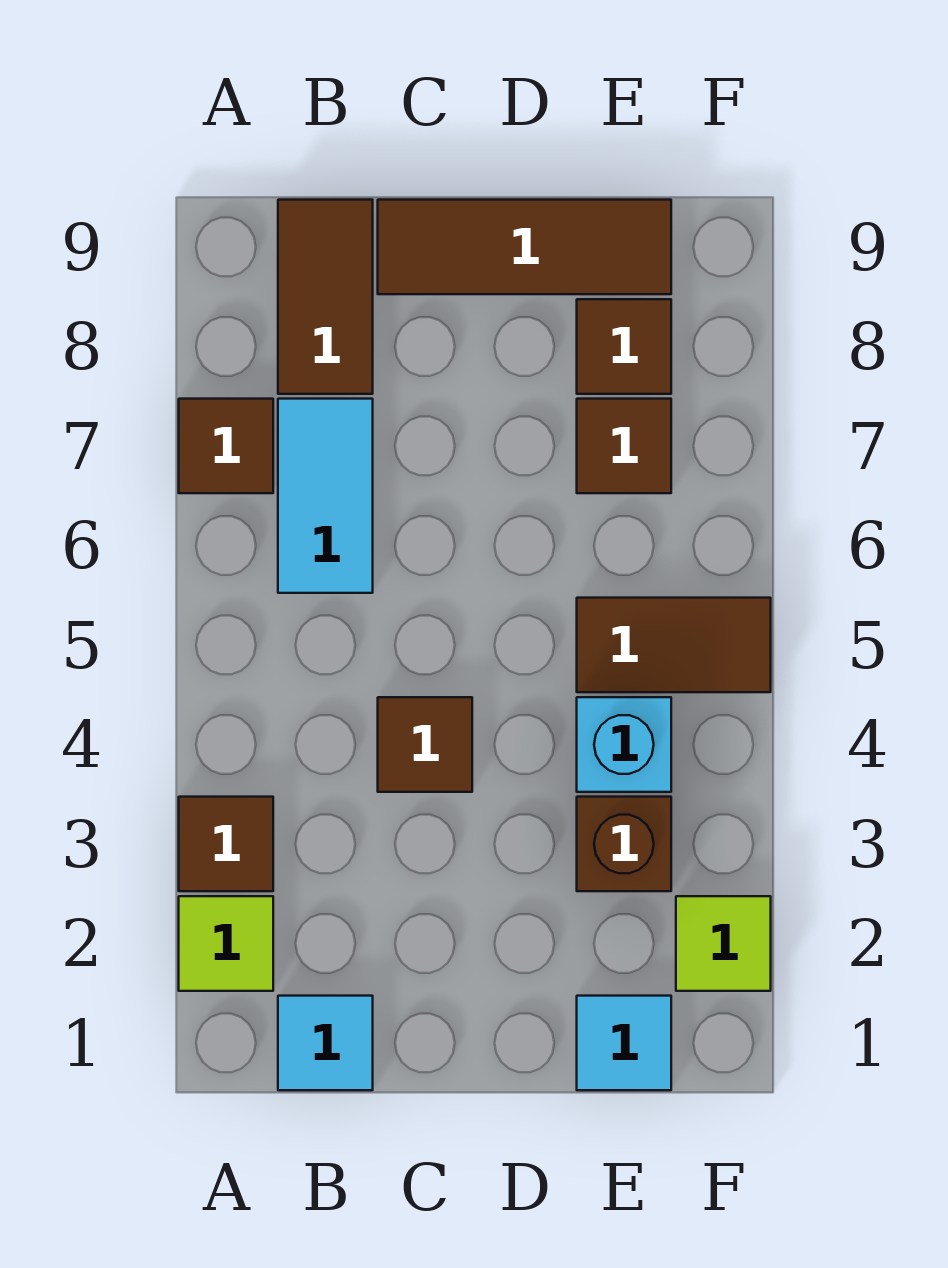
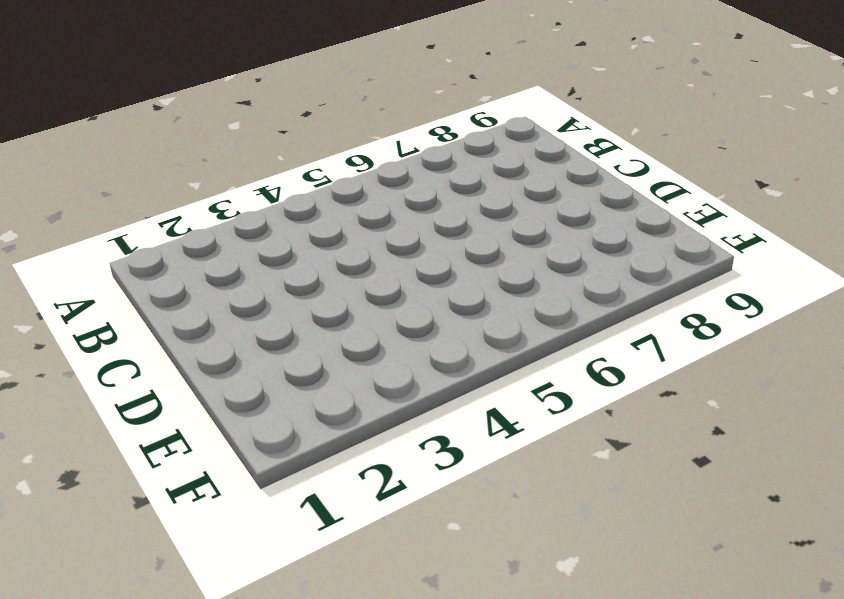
none -> lime 1x1 tile [179,896,273,991]
none -> brown 1x1 tile [179,797,273,891]
none -> brown 1x1 tile [179,399,273,493]

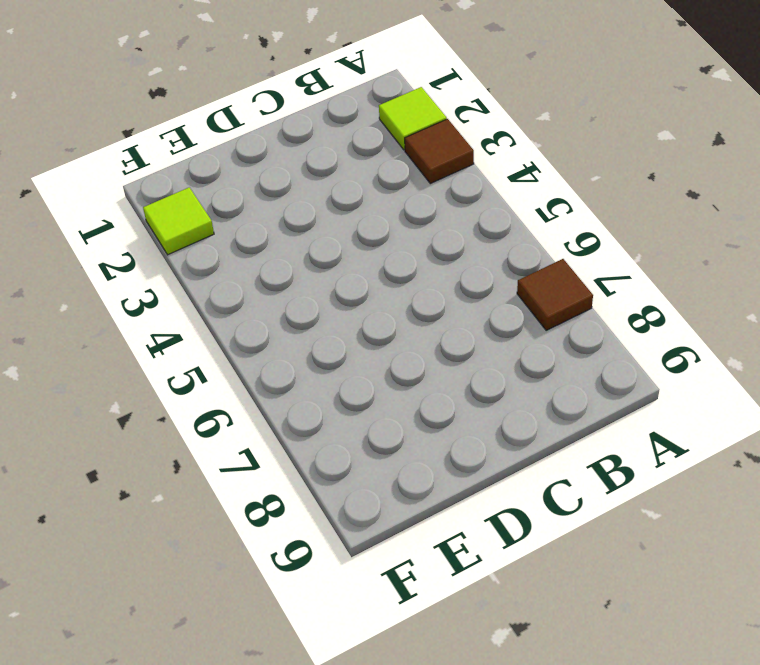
none -> cyan 1x1 tile [278,996,373,1090]
none -> cyan 1x2 tile [278,399,373,593]
none -> brown 1x2 tile [278,200,373,394]

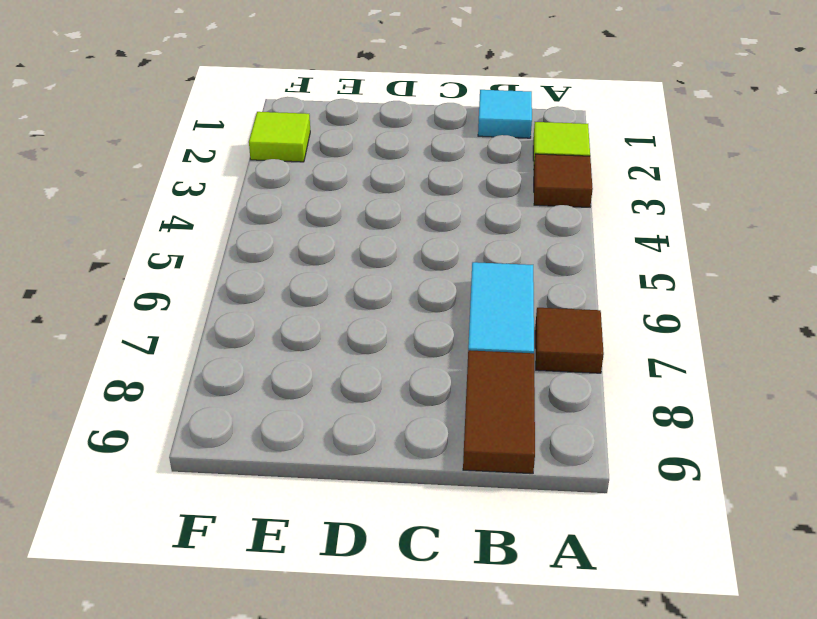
none -> brown 1x1 tile [378,697,472,792]
none -> brown 1x3 tile [378,200,671,294]
none -> cyan 1x1 tile [577,996,671,1090]

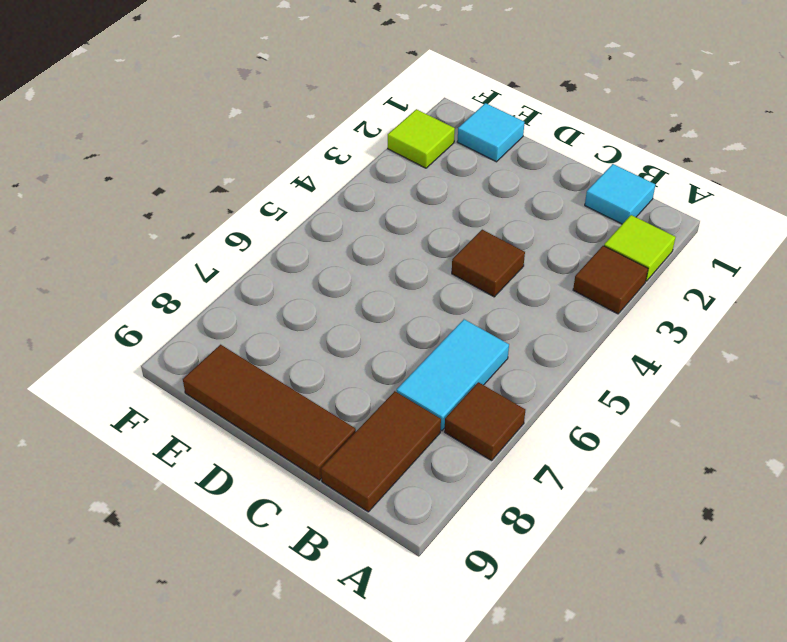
none -> brown 1x1 brick [577,797,671,891]
none -> cyan 1x1 brick [577,697,671,792]
none -> brown 1x2 tile [577,598,771,692]

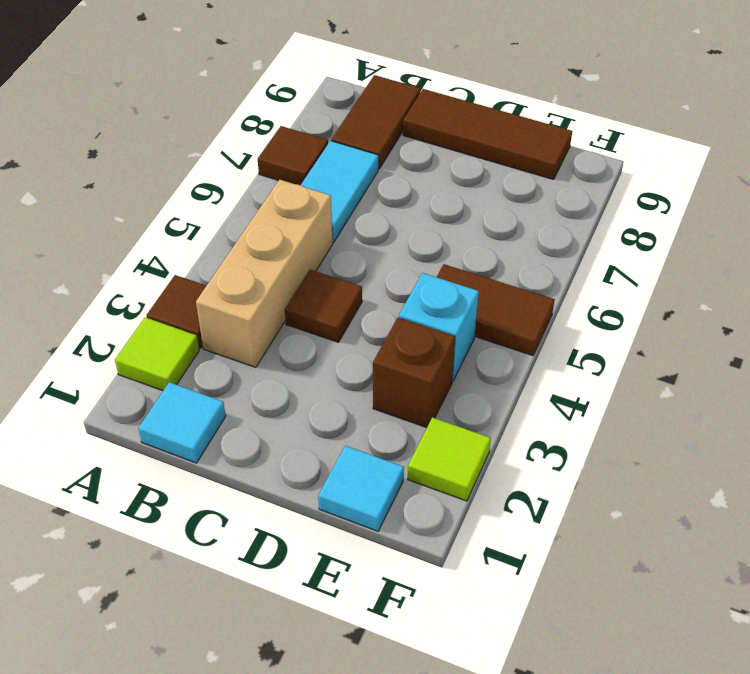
tan 1x3 brick [196,180,333,368] -> none
none -> brown 1x1 tile [577,399,671,493]
none -> brown 1x1 tile [577,299,671,394]

